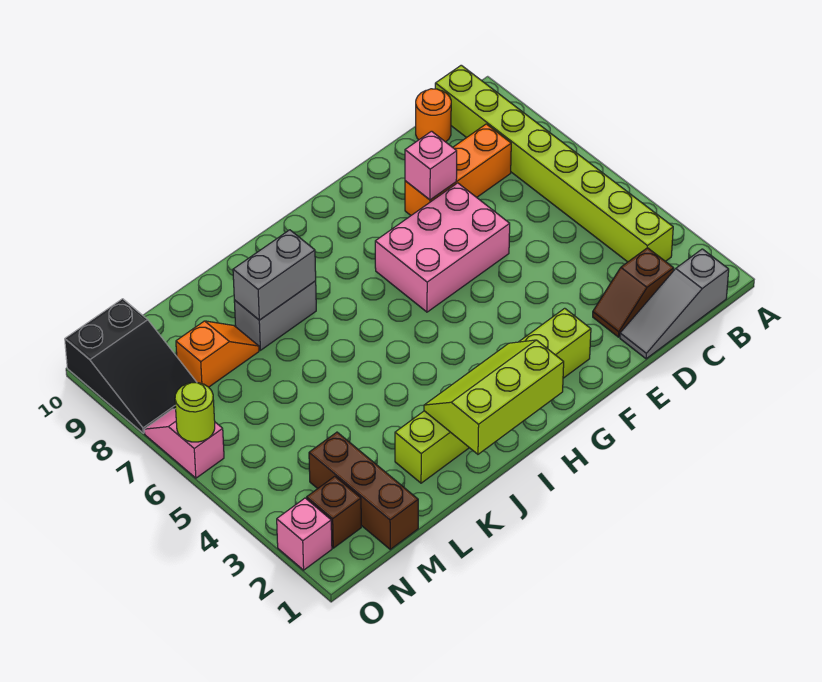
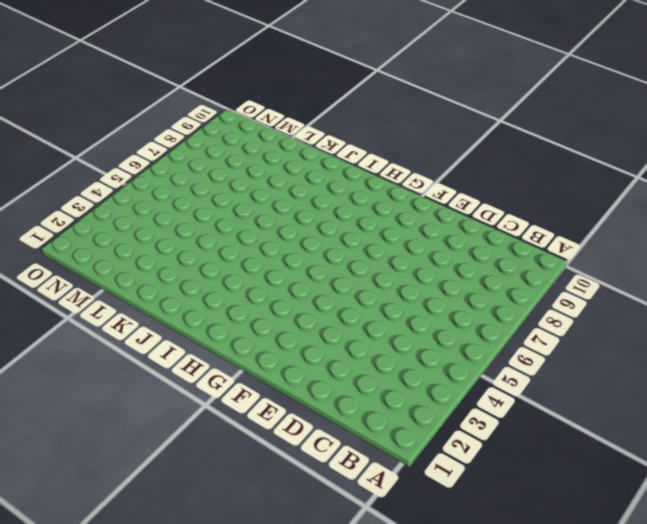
none -> grey 1x3 slope [620,249,729,359]
none -> lime 1x8 brick [435,65,673,262]
none -> brown 1x2 slope [593,248,674,337]

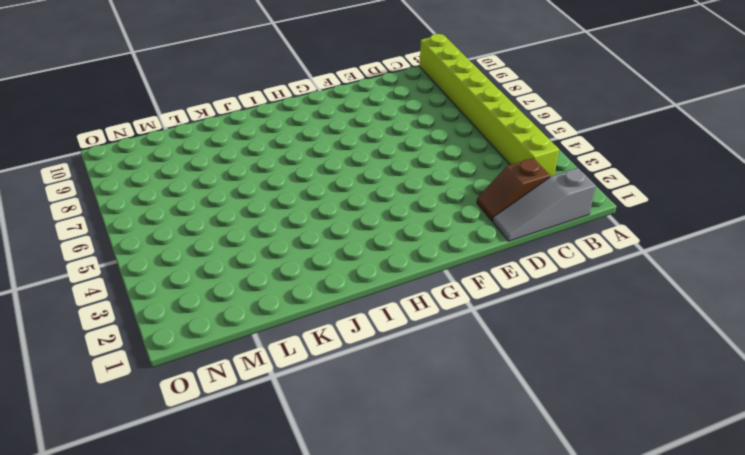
none -> orange 1x3 brick [405,124,511,215]
none -> orange 1x1 round brick [416,89,451,142]
none -> pink 2x3 brick [375,183,510,312]

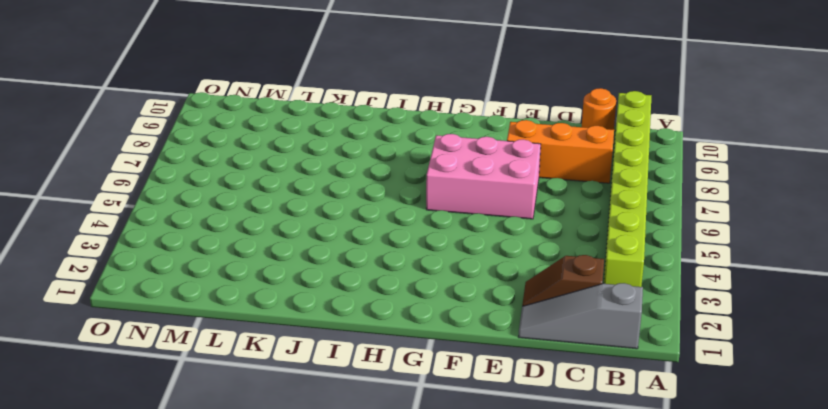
none -> lime 1x6 brick [395,308,591,483]
none -> grey 1x2 brick [234,281,316,350]
none -> orange 1x2 slope [176,321,259,387]

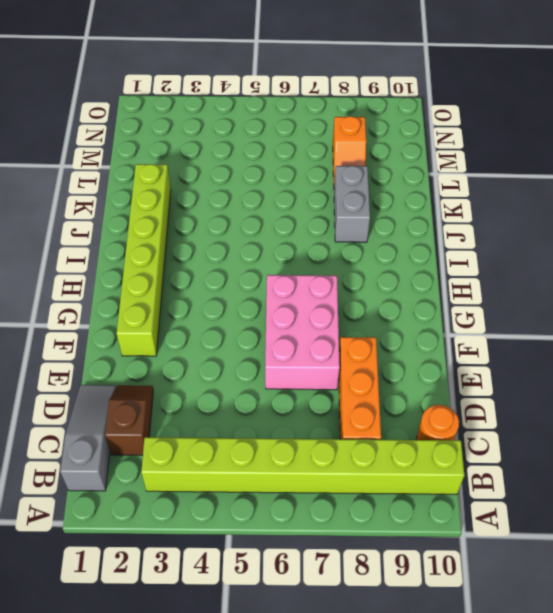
none -> brown 1x3 brick [309,432,418,549]
none -> brown 1x1 brick [307,476,361,548]
none -> black 2x3 slope [65,299,197,433]

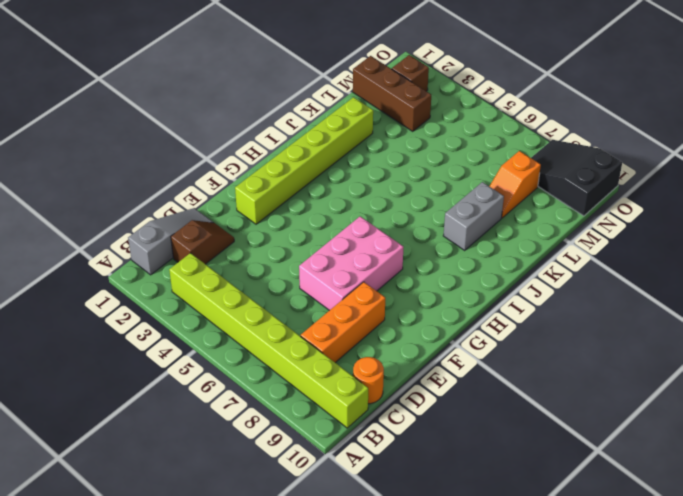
none -> pink 1x1 brick [277,498,332,570]
none -> pink 1x2 slope [144,409,224,478]
none -> pink 1x1 brick [405,131,457,200]

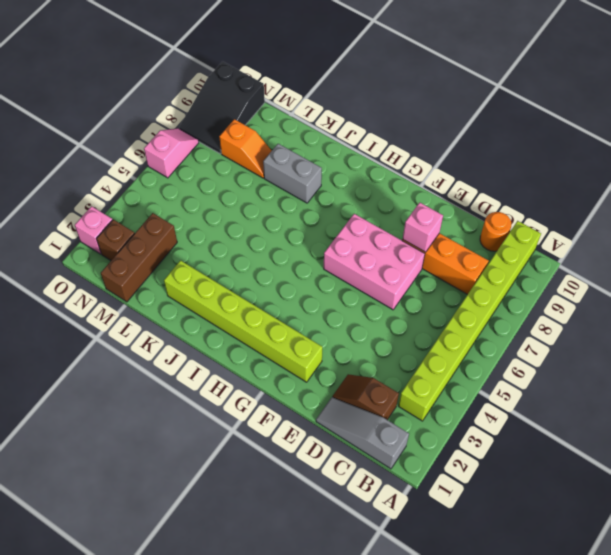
none -> lime 2x3 slope [424,340,564,454]
none -> grey 1x2 brick [233,230,316,320]
none -> lime 1x1 round brick [175,383,215,442]

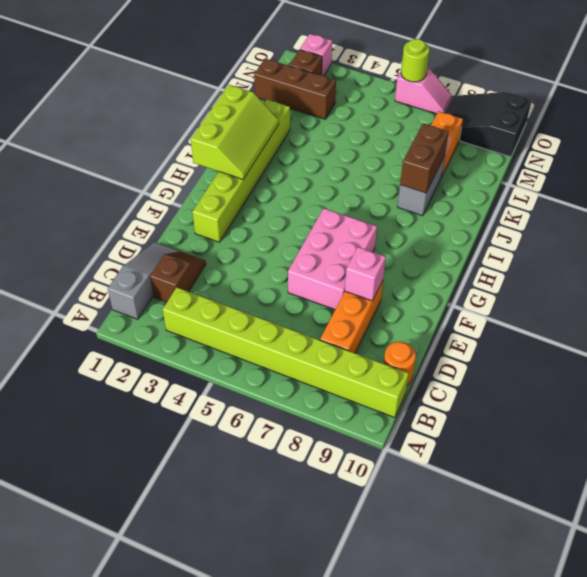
brown 1x2 brick [400,124,449,193] -> grey 1x2 brick [233,230,316,320]

